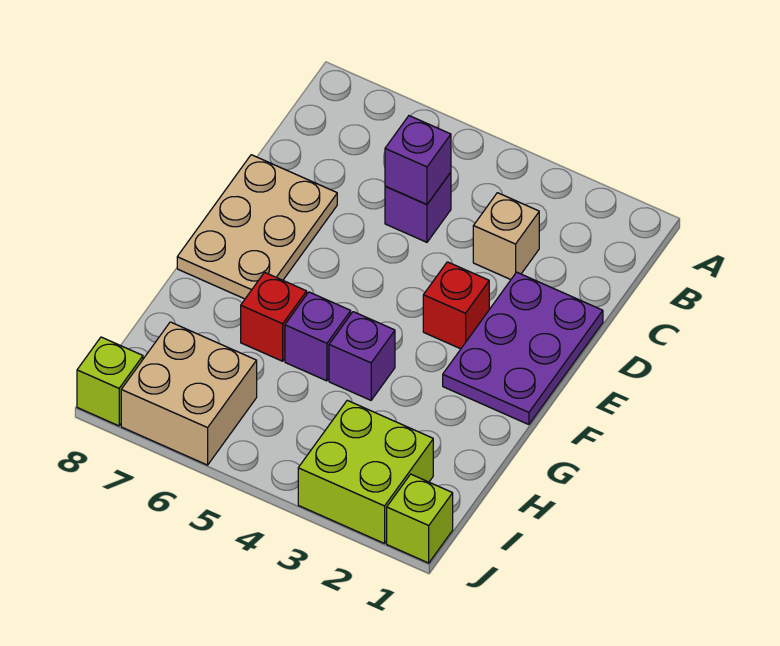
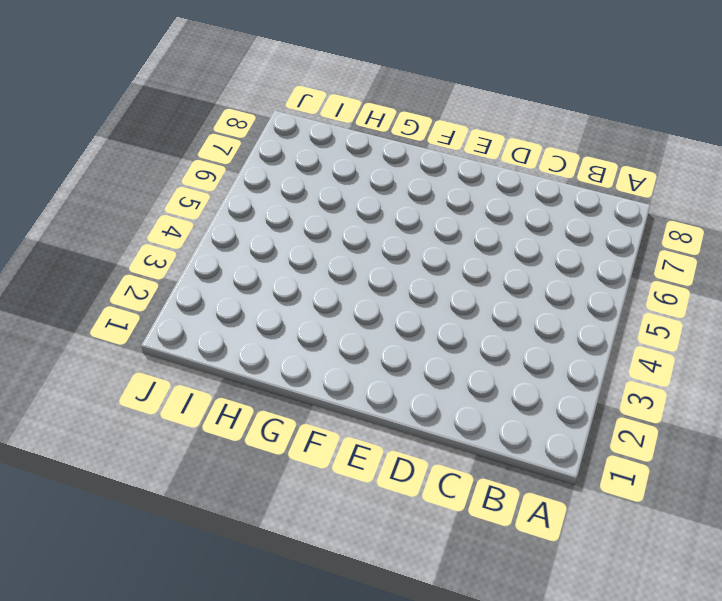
none -> tan 1x1 brick [473,193,539,280]
none -> purple 1x1 brick [385,172,451,242]
none -> purple 2x3 plate [443,272,603,425]

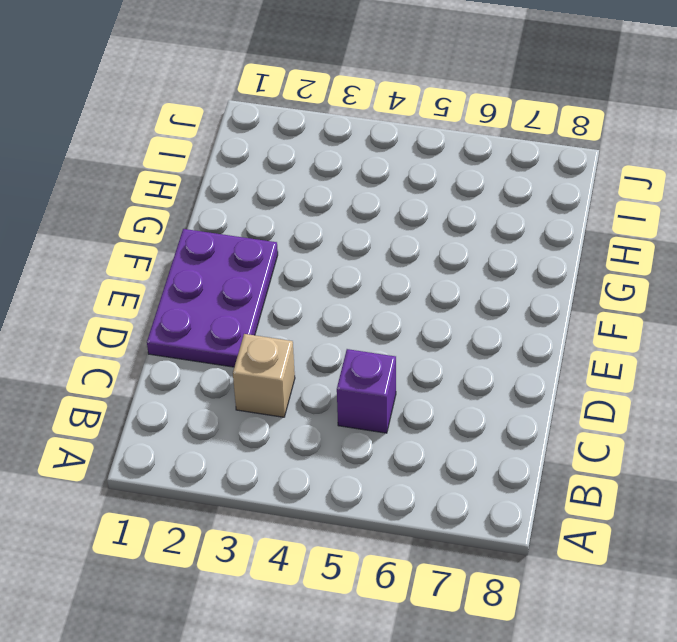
none -> tan 2x3 plate [177,155,337,299]
none -> red 1x1 brick [423,262,489,349]
none -> purple 1x1 brick [329,312,395,400]

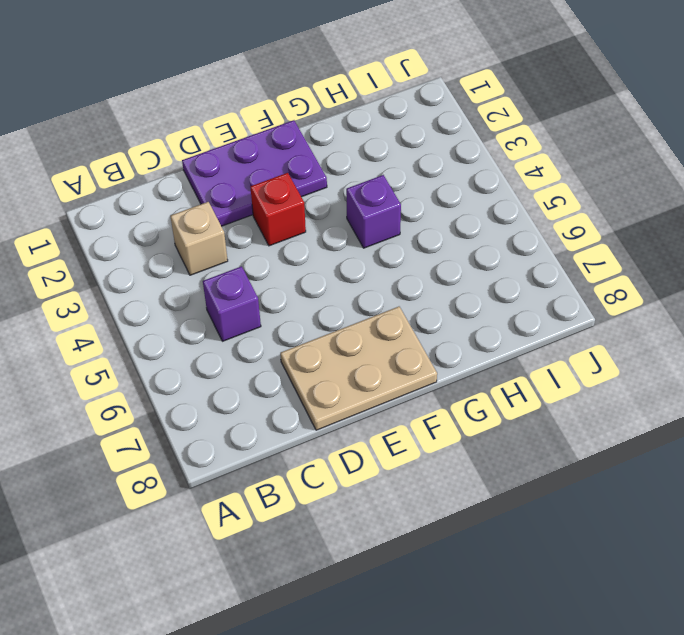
none -> purple 1x1 brick [285,292,351,381]
none -> red 1x1 brick [241,272,307,361]
none -> lime 2x2 brick [298,400,433,543]

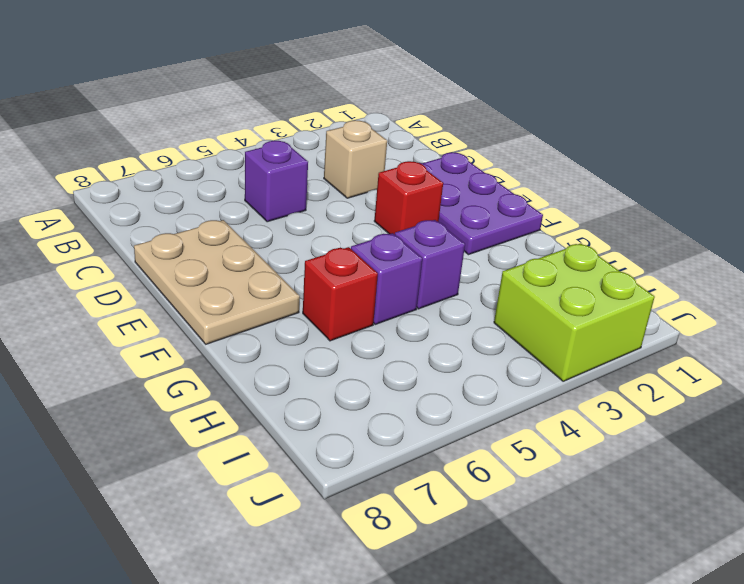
none -> tan 2x2 brick [121,322,257,465]
none -> lime 1x1 brick [387,474,453,563]
none -> lime 1x1 brick [77,337,143,426]

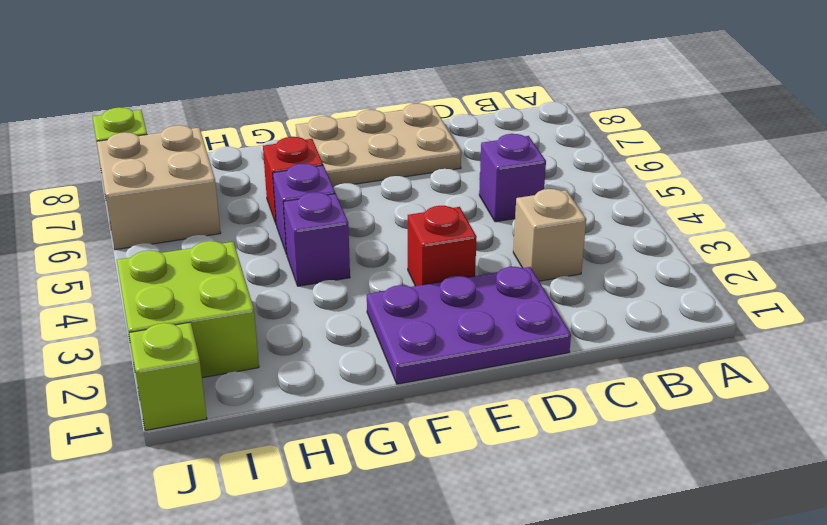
none -> purple 1x1 brick [385,116,451,204]

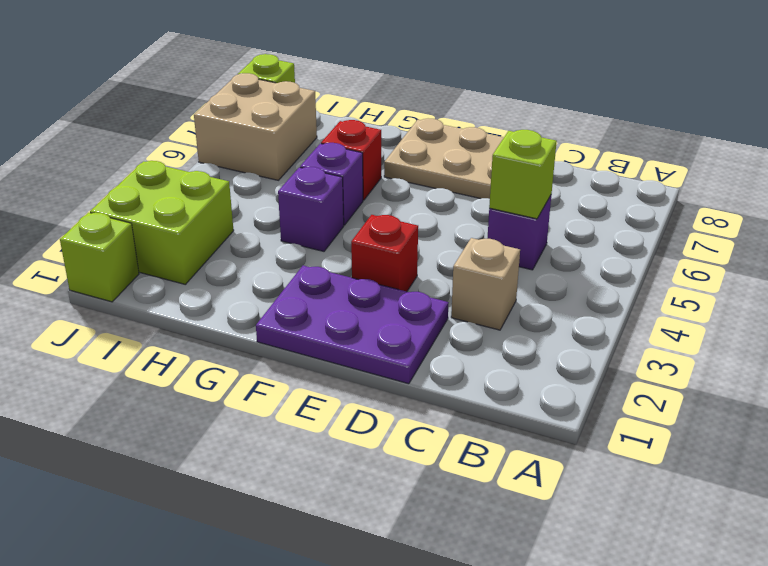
lime 1x1 brick [489,130,557,219] -> purple 1x1 brick [385,116,451,204]

